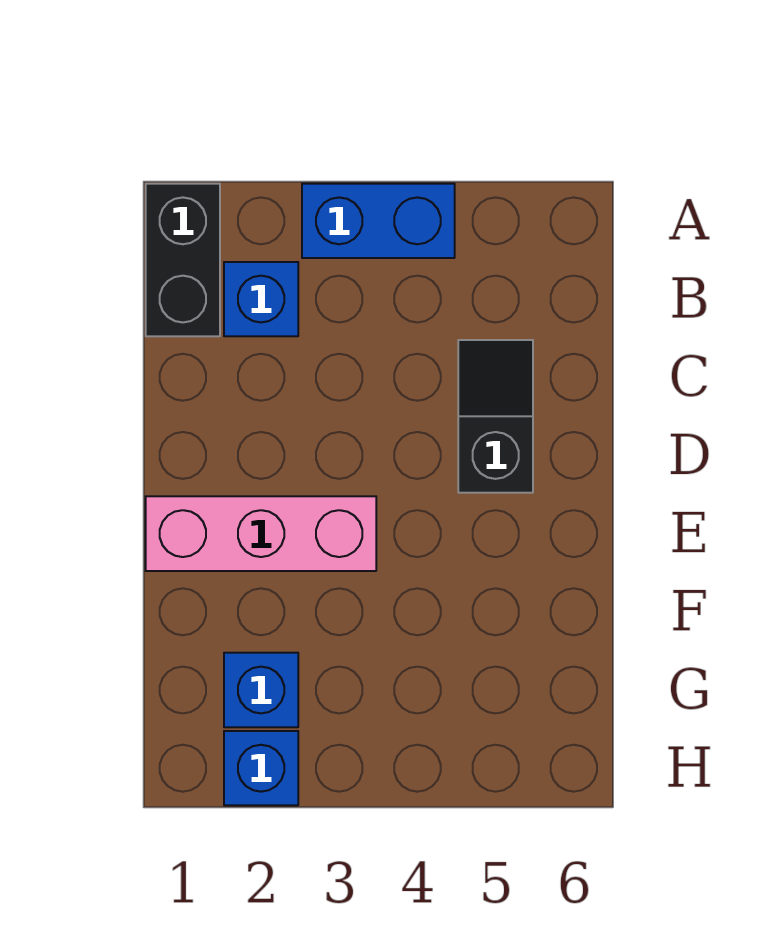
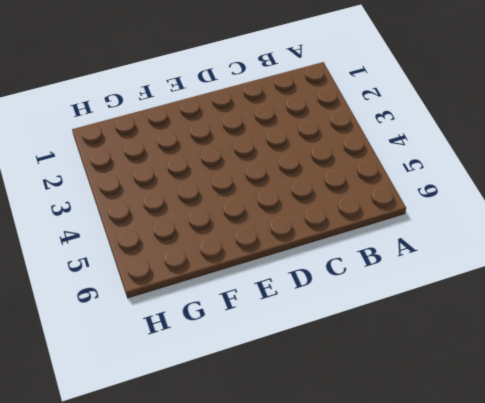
none -> black 1x2 brick [146,184,220,336]
none -> blue 1x2 brick [302,184,455,258]

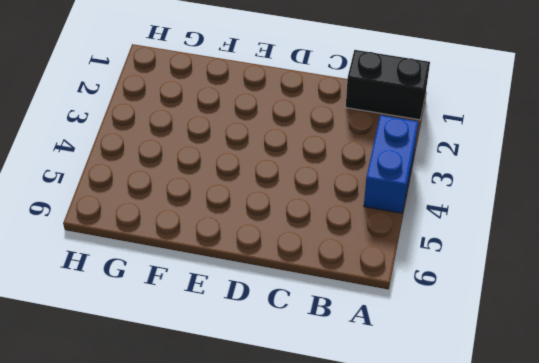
none -> blue 1x1 brick [224,262,298,336]
none -> black 1x2 slope [458,340,533,493]

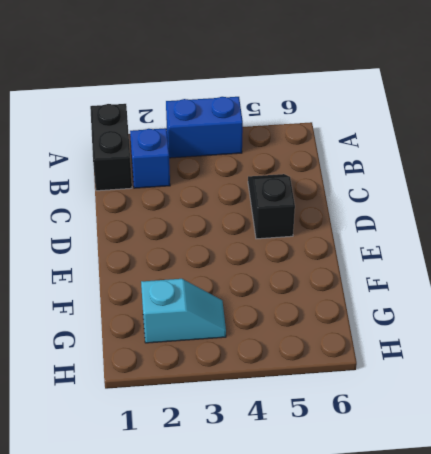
cyan 1x2 slope [141,279,226,343] -> blue 1x1 brick [224,653,298,727]
none -> pink 1x3 brick [146,496,376,571]
none -> blue 1x1 brick [224,731,298,805]

